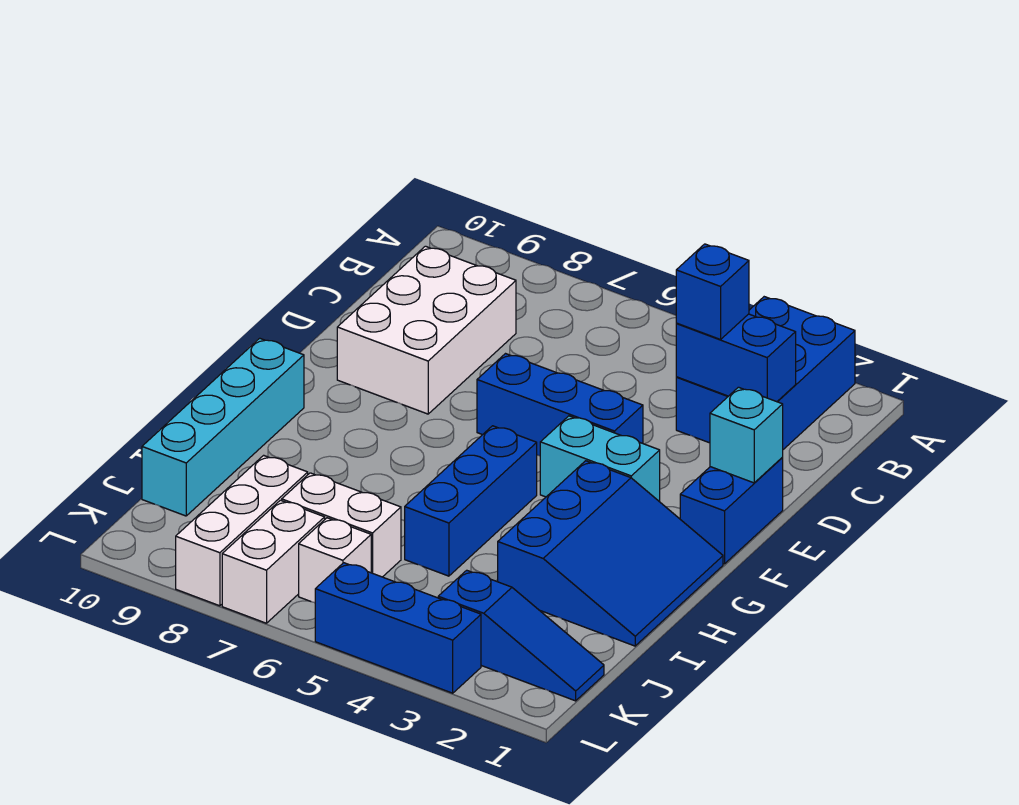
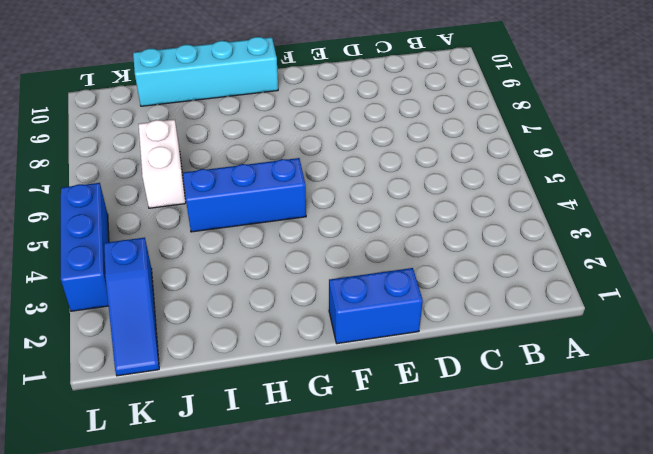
none -> blue 2x3 brick [676,297,855,449]
none -> white 2x3 brick [337,246,516,414]
none -> blue 1x3 brick [477,354,643,456]

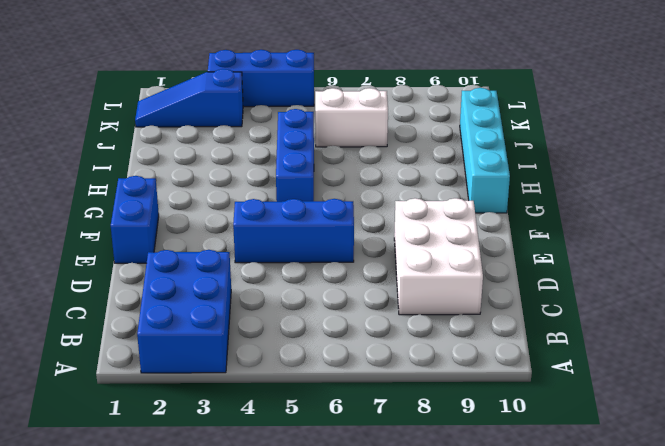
none -> cyan 1x2 brick [540,416,660,502]
none -> blue 3x3 slope [498,461,723,646]
none -> white 1x3 brick [176,455,308,606]

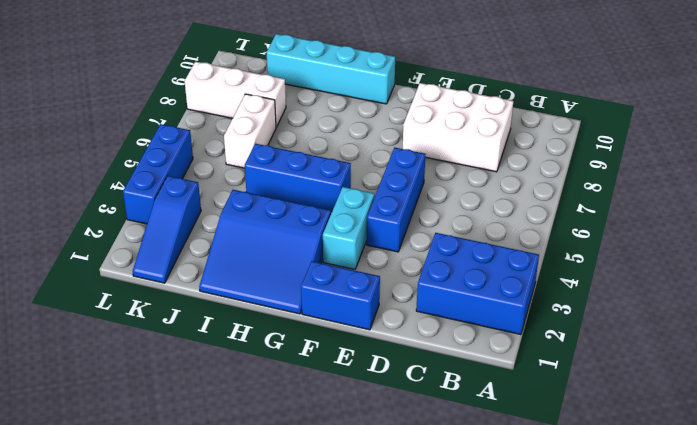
none -> white 1x1 brick [299,518,371,603]
none -> white 1x2 brick [222,500,325,623]
none -> blue 1x2 brick [676,314,796,402]

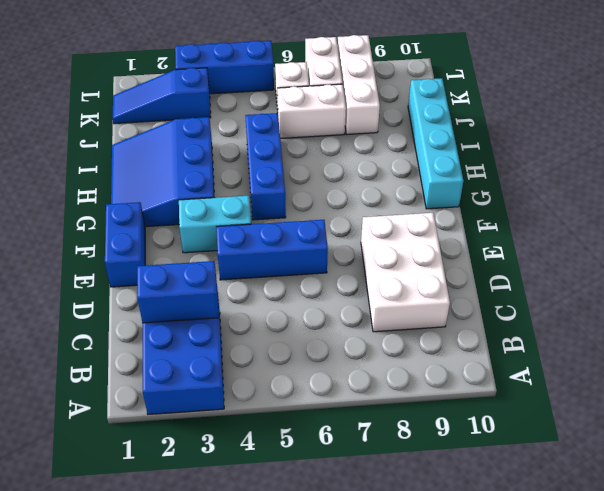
none -> cyan 1x1 brick [710,387,783,483]
none -> blue 1x1 brick [676,244,749,340]

